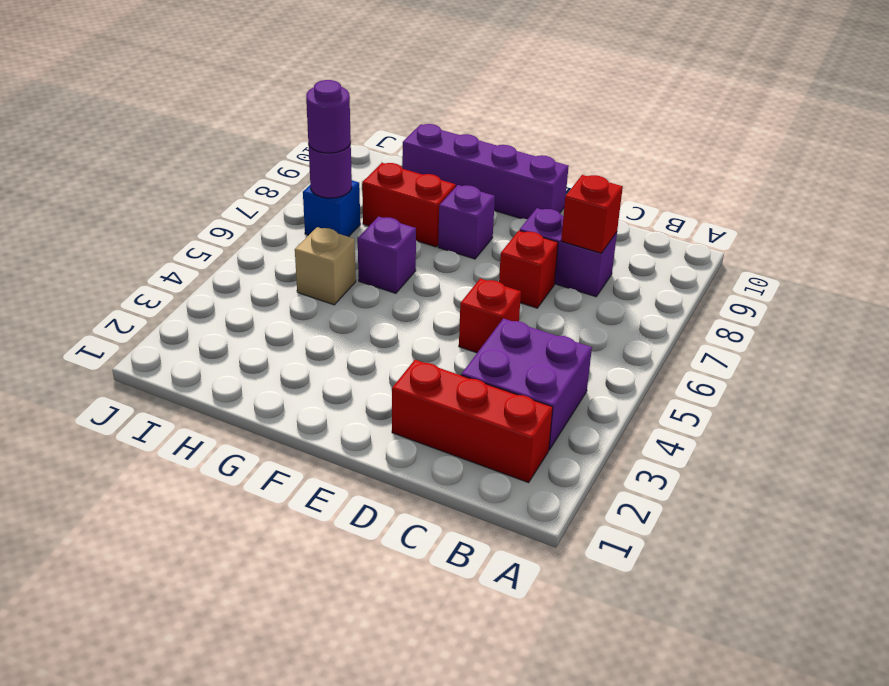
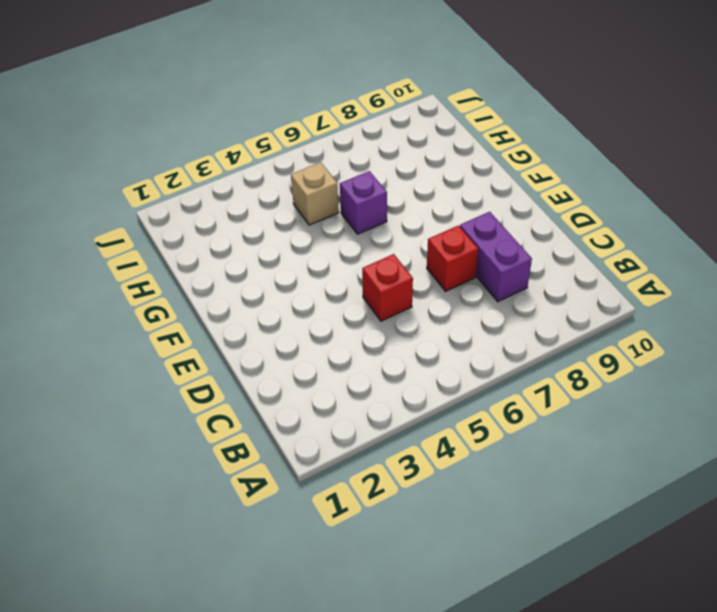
none -> red 1x3 brick [392,360,553,483]
none -> purple 2x2 brick [461,319,592,450]
none -> purple 1x4 brick [402,124,569,219]

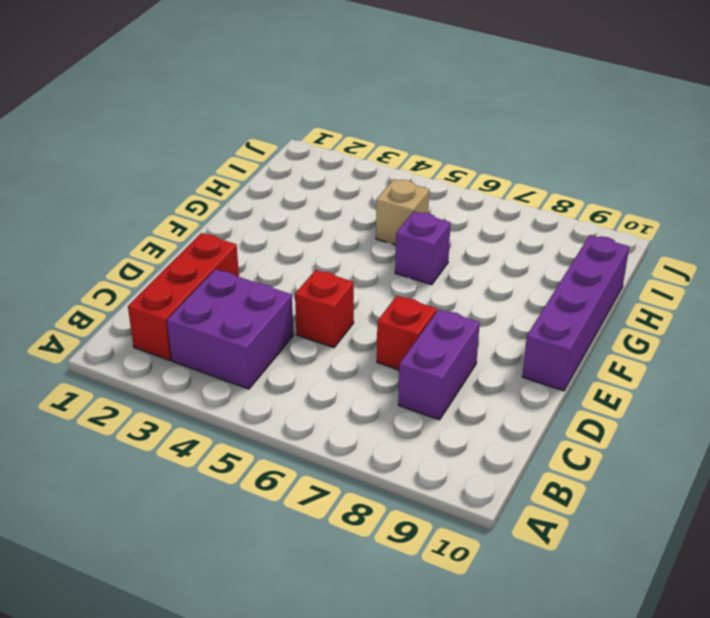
none -> purple 1x1 brick [438,185,495,259]
none -> red 1x2 brick [362,163,456,247]
none -> blue 1x1 brick [303,180,360,237]

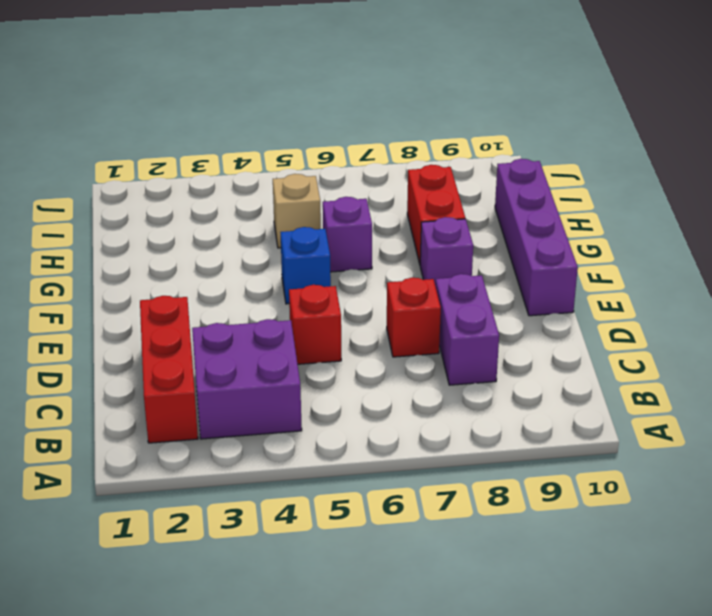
blue 1x1 brick [280,227,331,304] -> blue 1x1 brick moved to [303,180,360,237]
none -> red 1x1 brick [561,175,623,253]
none -> purple 1x1 round brick [308,143,352,198]
none -> purple 1x1 round brick [306,80,351,153]

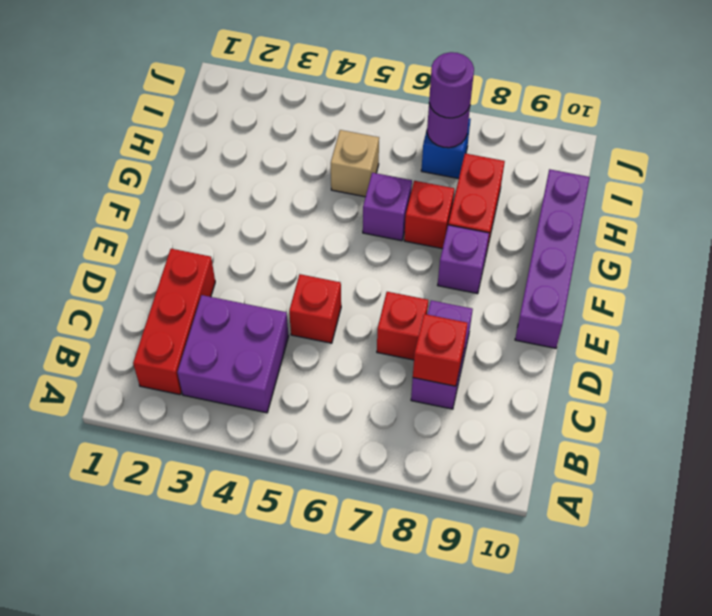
red 1x1 brick [404,181,454,249] -> none

